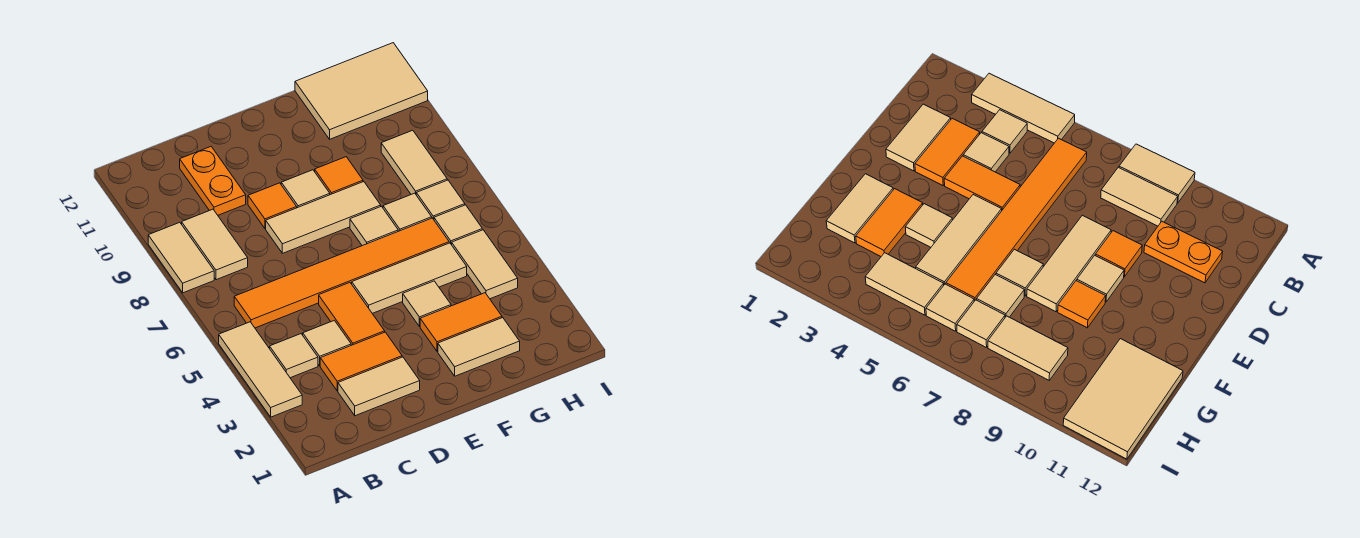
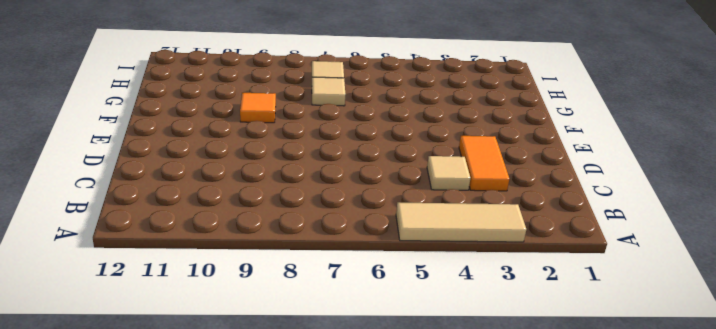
none -> tan 1x2 tile [148,222,214,293]
none -> tan 1x1 tile [270,334,318,378]
none -> orange 1x6 tile [234,218,449,328]

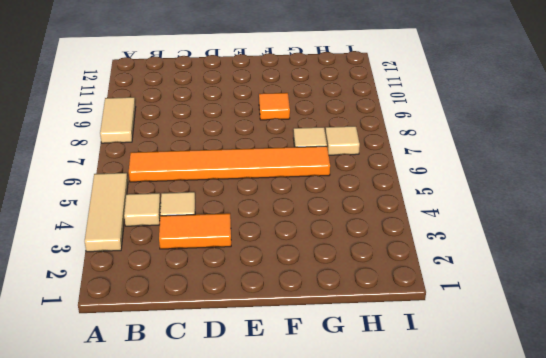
none -> tan 1x2 tile [182,209,248,280]
none -> tan 1x2 tile [338,357,420,416]
none -> orange 1x2 plate [180,147,246,215]

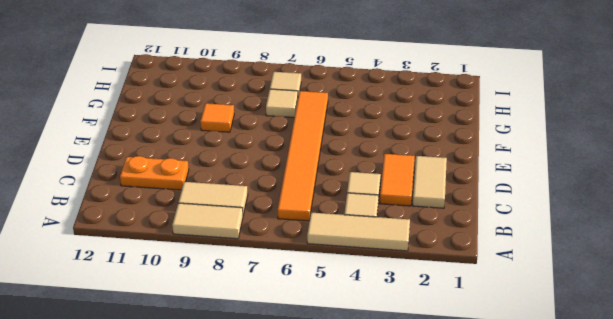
none -> orange 1x2 tile [319,283,385,345]
none -> tan 1x3 tile [266,182,381,253]
none -> orange 1x1 tile [248,183,297,228]

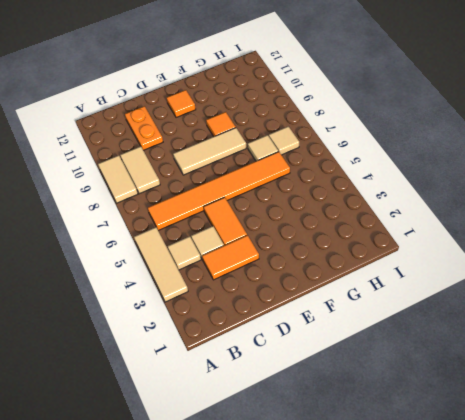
orange 1x1 tile [167,90,196,118] -> orange 1x1 tile moved to [248,183,297,228]
none -> tan 1x2 tile [338,357,420,416]
none -> tan 1x3 tile [352,243,467,313]
none -> tan 1x1 tile [281,170,330,208]

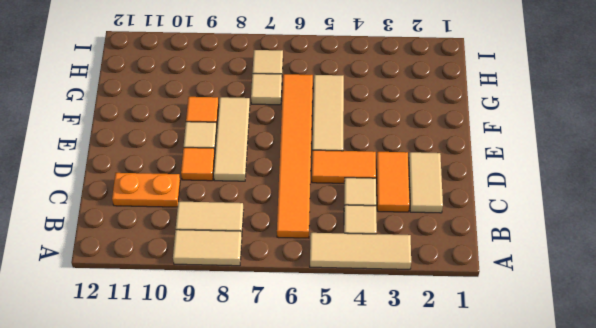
none -> tan 1x2 tile [438,318,520,376]
none -> orange 1x2 tile [420,293,502,351]
none -> tan 1x1 tile [403,281,451,327]

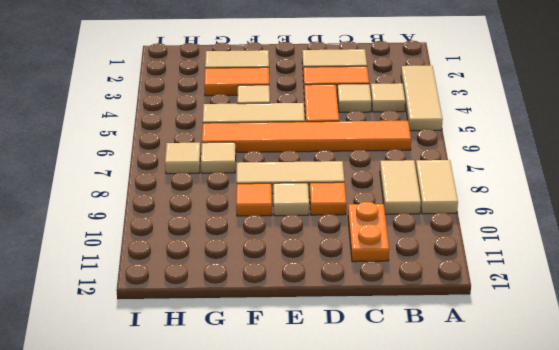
none -> tan 1x1 tile [350,206,398,246]
none -> tan 2x3 tile [295,43,428,139]
none -> tan 1x2 tile [452,230,518,299]

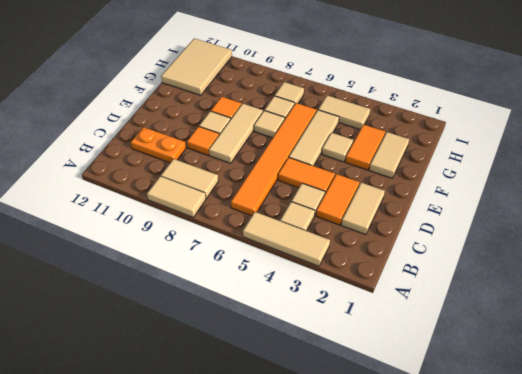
none -> tan 1x1 tile [434,205,482,245]
none -> tan 1x2 tile [381,130,447,194]

